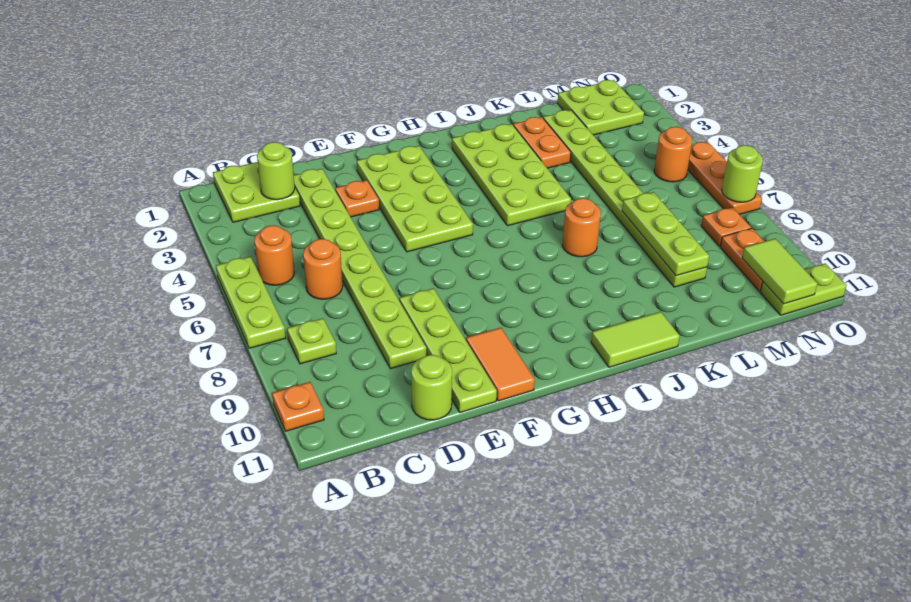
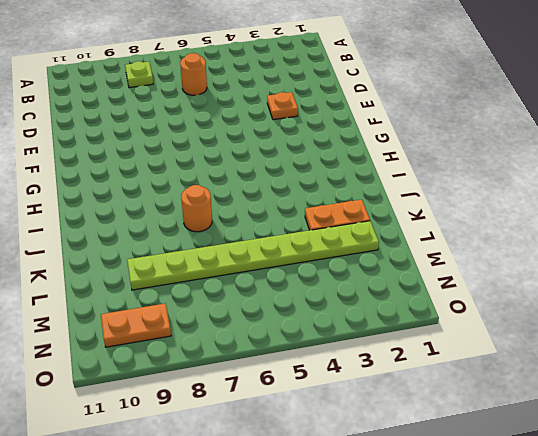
none -> lime 1x3 plate [216,257,286,348]
none -> orange 1x1 plate [272,382,324,431]
none -> lime 2x2 plate [213,162,300,222]

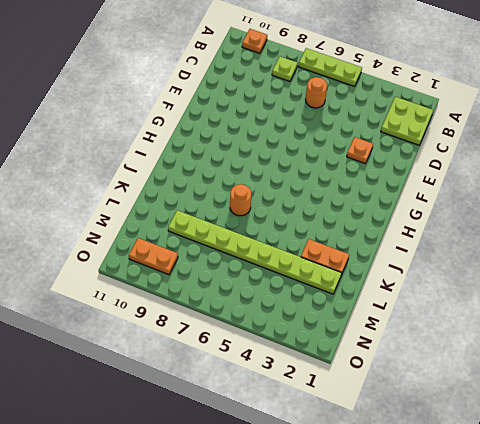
none -> orange 1x1 round brick [254,225,294,285]
none -> lime 1x8 plate [294,169,426,369]
none -> lime 1x1 round brick [411,355,452,420]

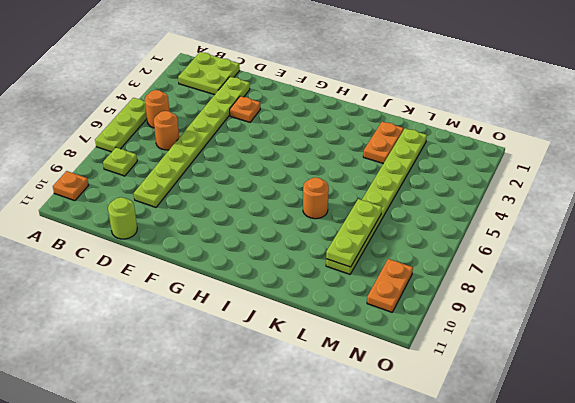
none -> lime 1x4 plate [399,288,497,413]
none -> lime 2x4 plate [357,146,473,252]
none -> orange 1x2 tile [466,328,535,401]

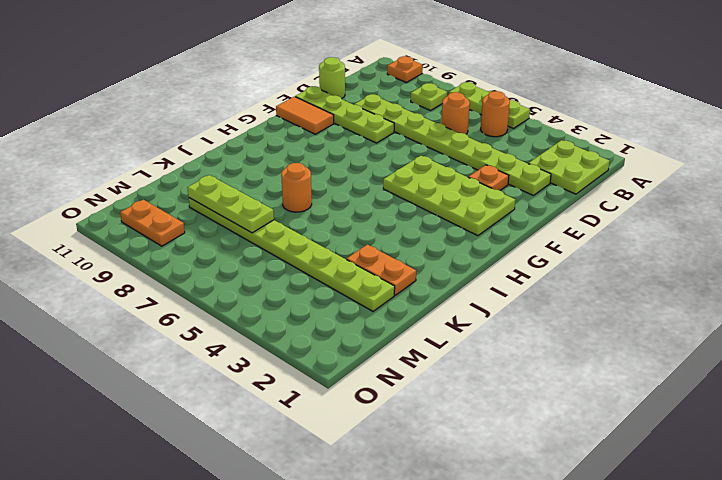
none -> lime 2x4 plate [452,124,571,226]
none -> lime 1x2 tile [591,312,680,367]
none -> lime 2x2 plate [558,80,644,135]

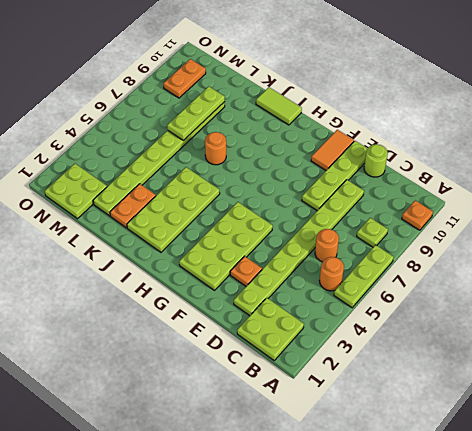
none -> orange 1x1 round brick [654,127,692,182]
none -> orange 1x1 plate [701,207,751,246]
none -> lime 1x2 plate [760,263,847,315]

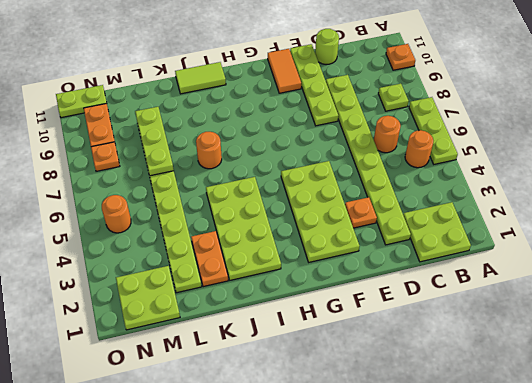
none -> orange 1x3 plate [688,142,762,215]
none -> lime 1x1 round brick [257,142,295,200]
none -> lime 1x2 tile [742,239,817,304]

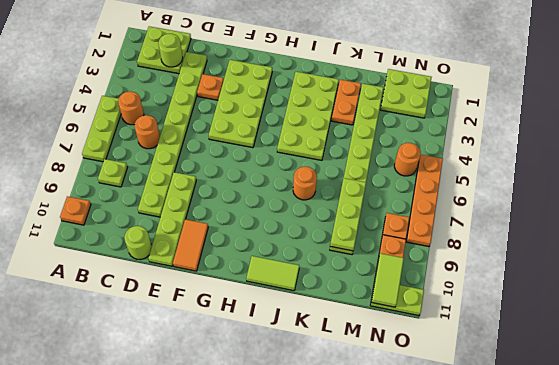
orange 1x4 plate [406,155,443,247] -> orange 1x3 plate [688,142,762,215]
none -> lime 1x1 round brick [722,145,763,202]

